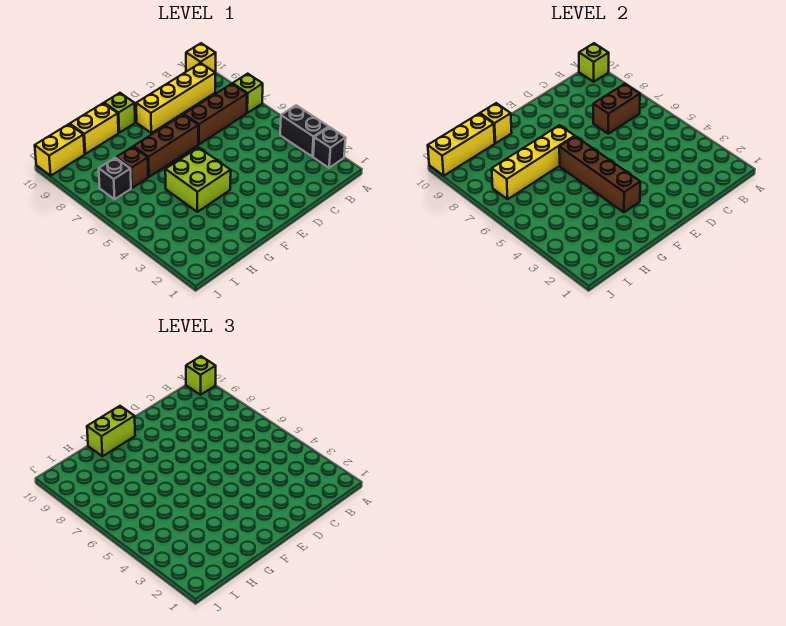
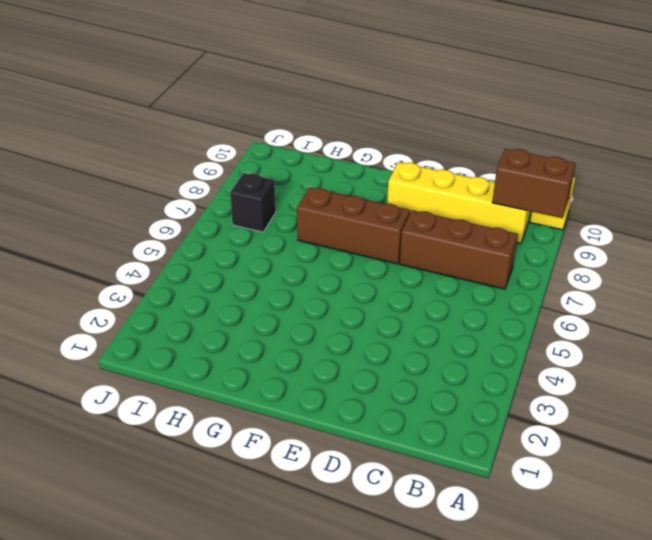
brown 1x2 brick [492,149,576,218] -> brown 1x2 brick moved to [593,84,640,134]
none -> black 1x1 brick [313,127,346,168]
none -> black 1x2 brick [280,105,329,157]
none -> lime 1x1 brick [233,74,263,113]

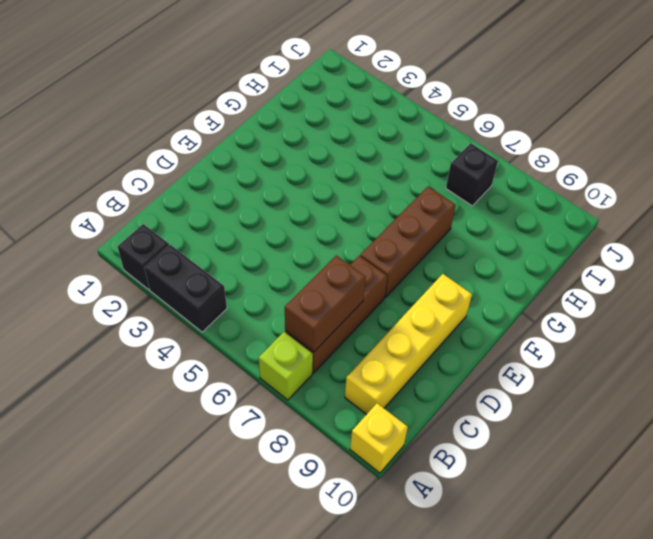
none -> lime 2x2 brick [165,148,231,212]
none -> lime 1x1 brick [104,93,135,133]
none -> yellow 1x2 brick [70,103,119,154]

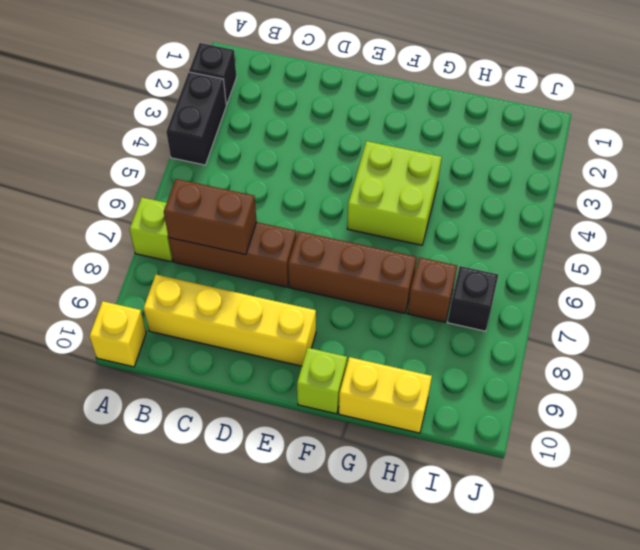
none -> yellow 1x2 brick [35,124,85,176]
none -> lime 1x1 brick [579,43,609,82]
none -> brown 1x4 brick [559,136,640,212]

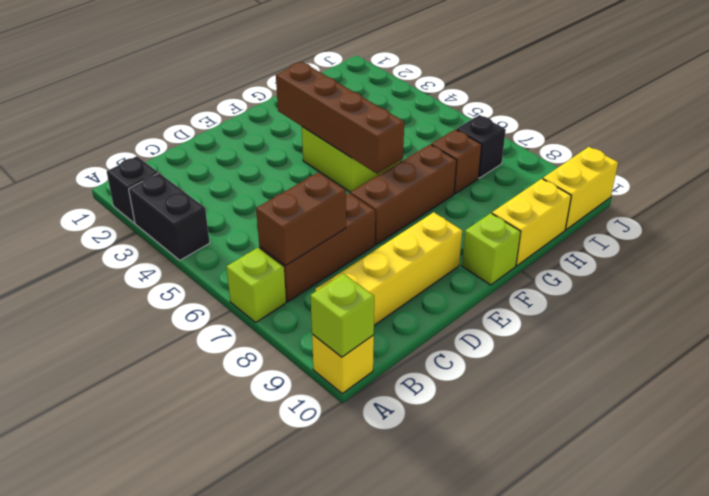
none -> yellow 1x4 brick [492,125,575,199]
none -> yellow 1x1 brick [480,103,512,143]
none -> yellow 1x3 brick [428,114,495,176]

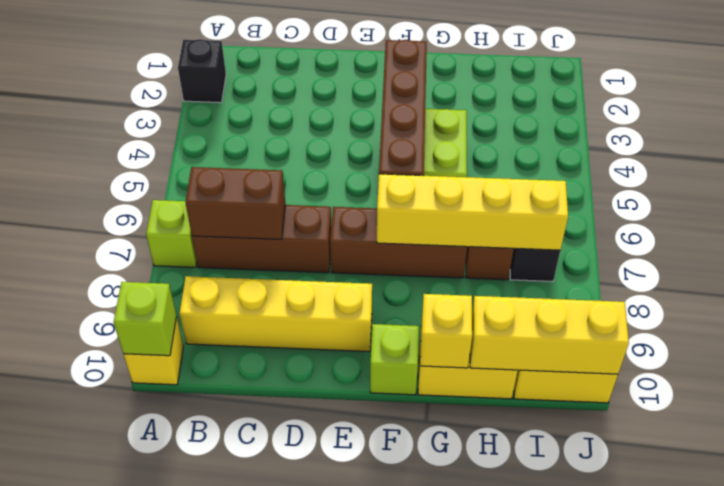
none -> black 1x2 brick [280,105,329,157]
none -> lime 1x1 brick [186,356,216,395]
none -> lime 1x2 brick [87,406,135,456]

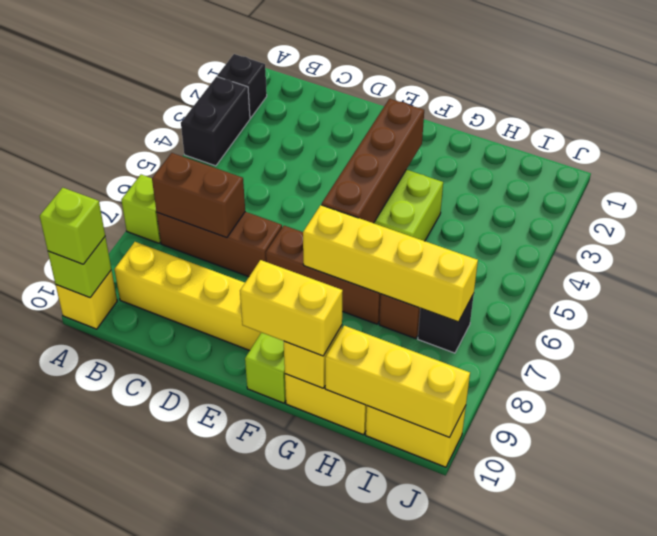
yellow 1x2 brick [240,260,343,356] -> lime 1x2 brick [87,406,135,456]

